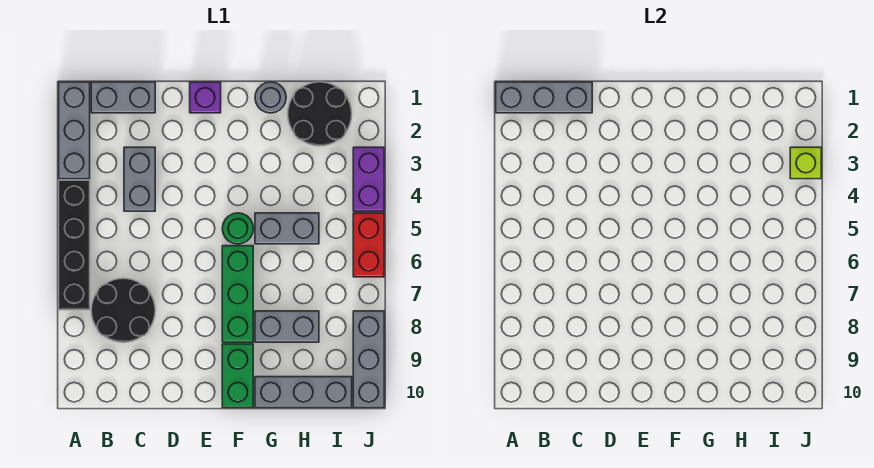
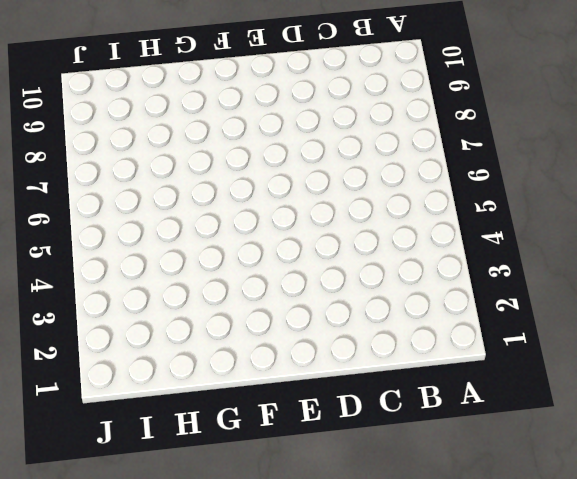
none -> grey 1x3 brick [59,82,90,179]
none -> black 1x4 brick [59,180,90,310]
none -> grey 1x2 brick [91,82,155,113]

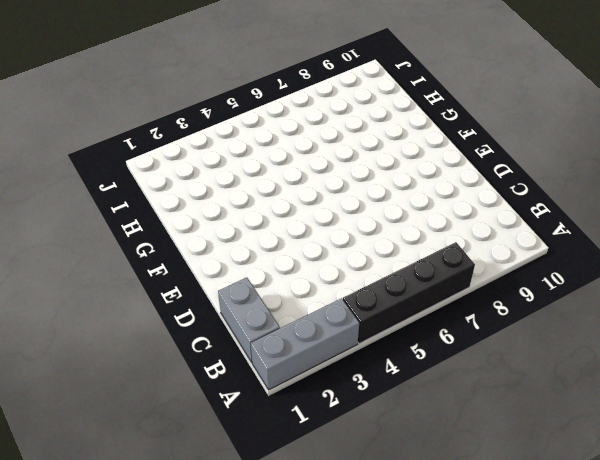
none -> black 2x2 round brick [91,278,155,342]
none -> grey 1x2 brick [124,147,155,211]
none -> purple 1x1 brick [190,82,221,113]

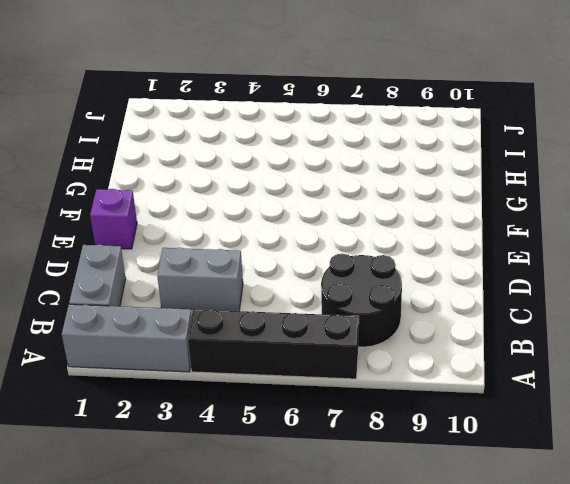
none -> green 1x1 round brick [222,213,253,244]
none -> green 1x3 brick [222,246,253,342]
none -> green 1x2 brick [222,344,253,408]

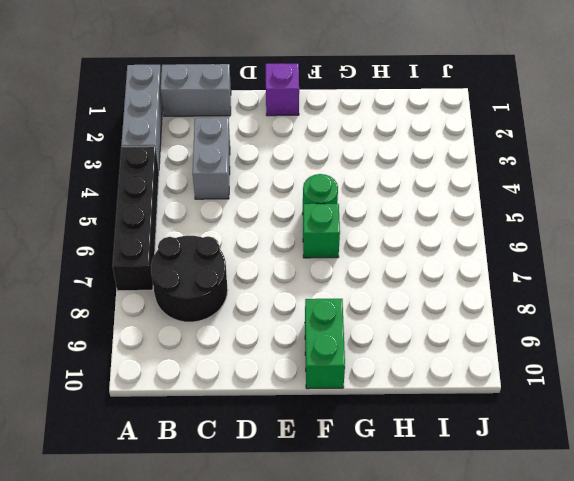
green 1x1 brick [303,204,340,258] -> green 1x3 brick [222,246,253,342]
none -> grey 1x1 round brick [255,82,286,113]
none -> grey 1x2 brick [255,213,319,244]
none -> grey 1x2 brick [255,311,319,342]

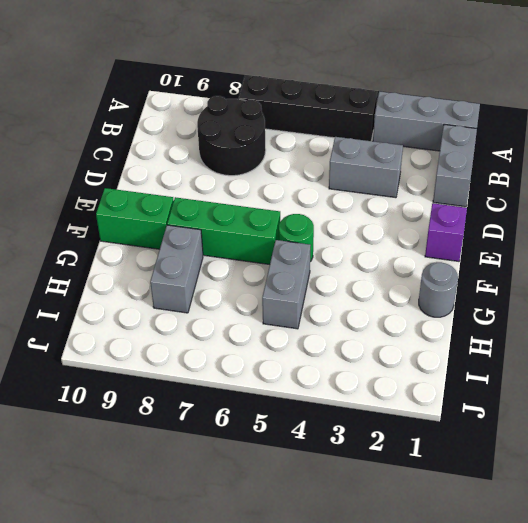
none -> grey 1x3 brick [255,377,352,408]
none -> black 2x2 round brick [288,82,352,146]
none -> purple 1x2 brick [353,147,384,211]

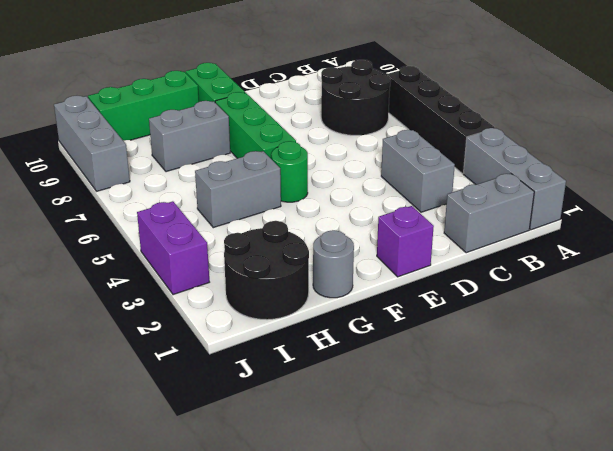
green 1x3 brick [88,71,199,140] -> grey 1x3 brick [255,377,352,408]
none -> red 1x2 brick [353,213,384,277]
none -> grey 1x3 brick [496,82,592,113]
none -> lime 1x1 brick [790,147,821,179]

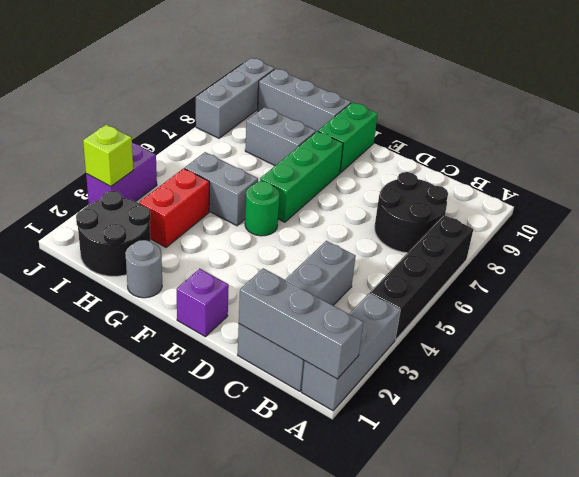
red 1x2 brick [139,168,209,247] -> red 1x2 brick moved to [353,213,384,277]

